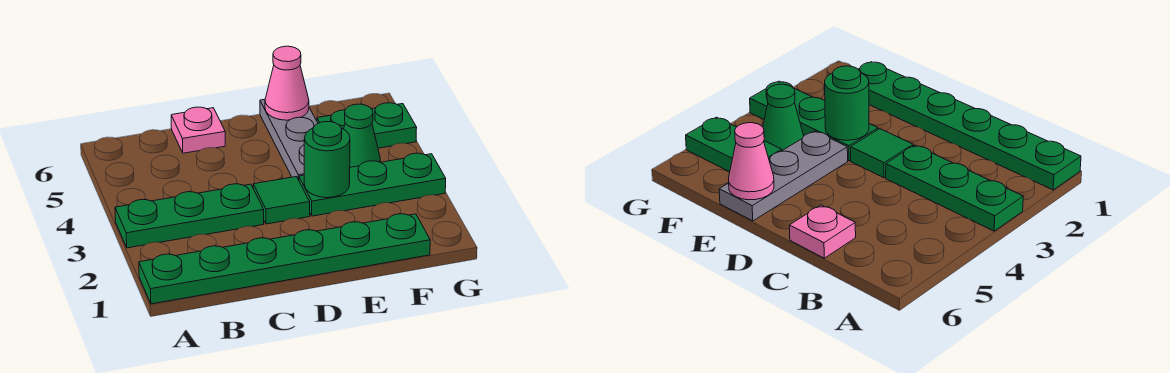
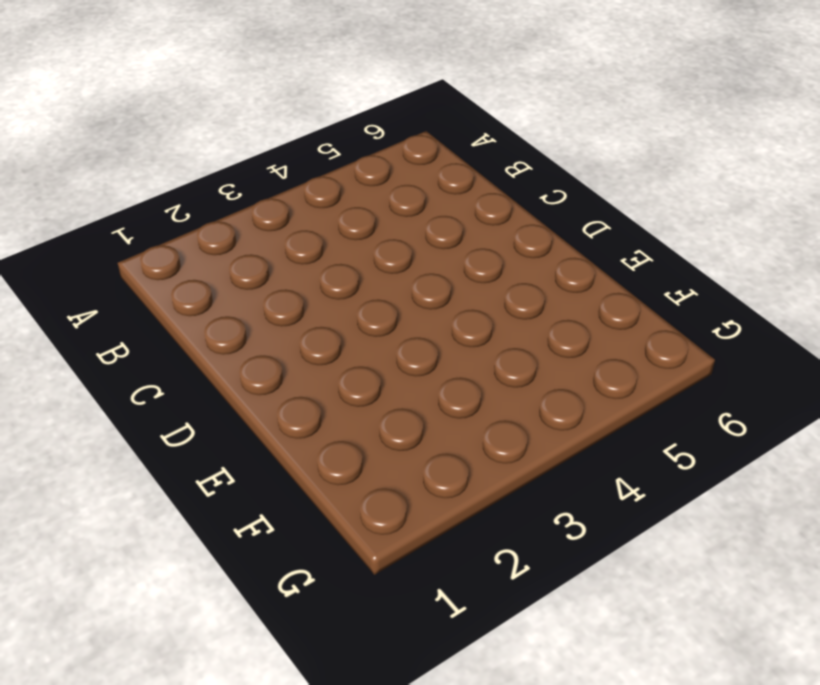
none -> green 1x6 plate [139,214,430,304]
none -> green 1x3 plate [115,184,264,248]

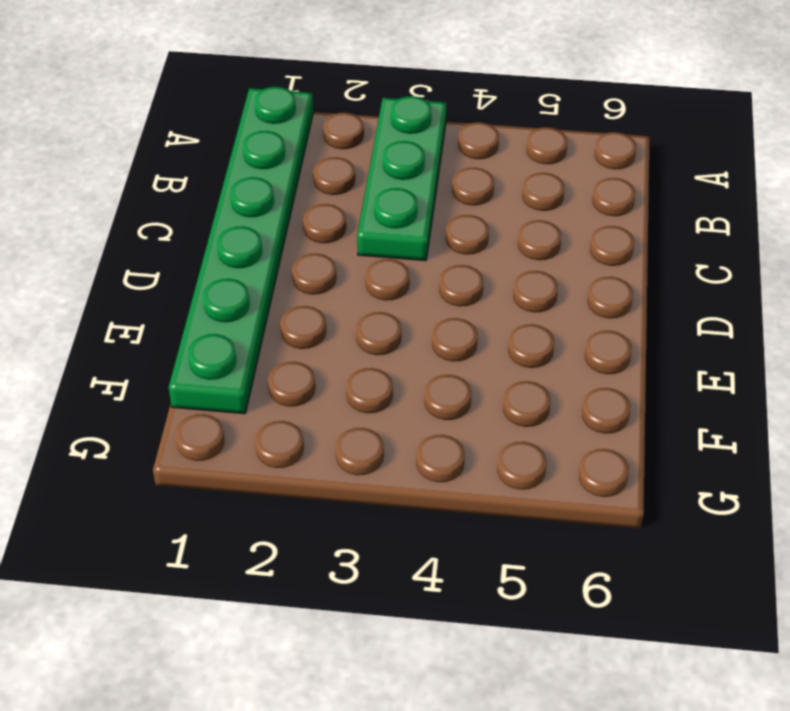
none -> pink 1x1 plate [171,107,225,153]
none -> green 1x1 tile [253,177,310,224]

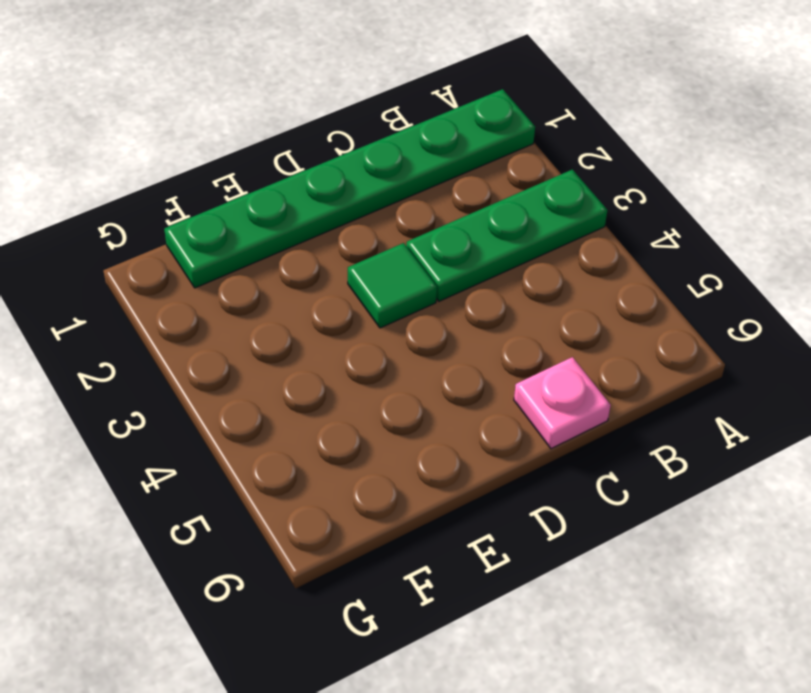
none -> green 1x3 plate [299,153,446,216]
none -> grey 1x3 plate [260,99,318,180]

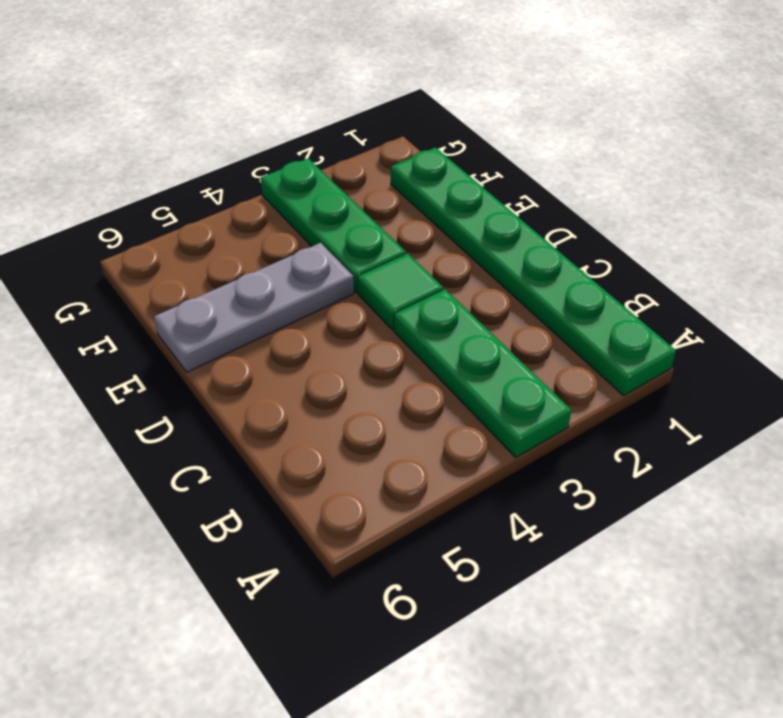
none -> pink 1x1 plate [171,107,225,153]
none -> green 1x1 cone [344,104,380,167]

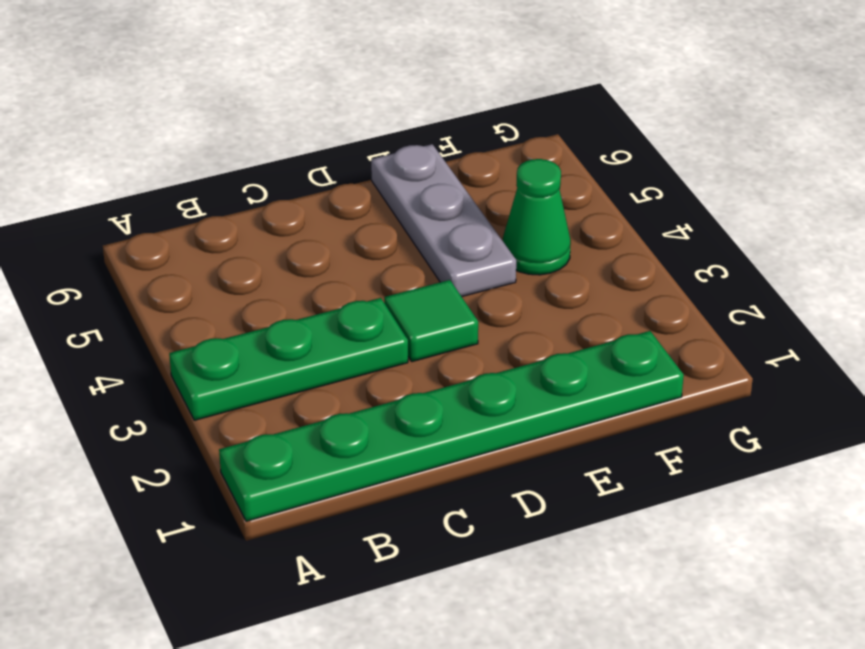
none -> pink 1x1 plate [171,107,225,153]
none -> green 1x3 plate [299,153,446,216]

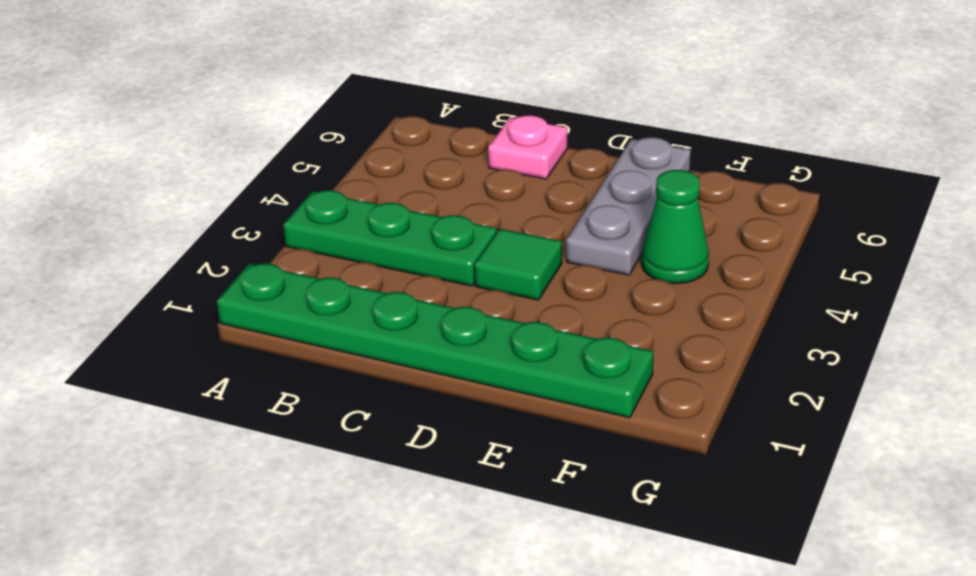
none -> green 1x3 plate [299,153,446,216]
none -> green 1x2 plate [317,103,417,148]

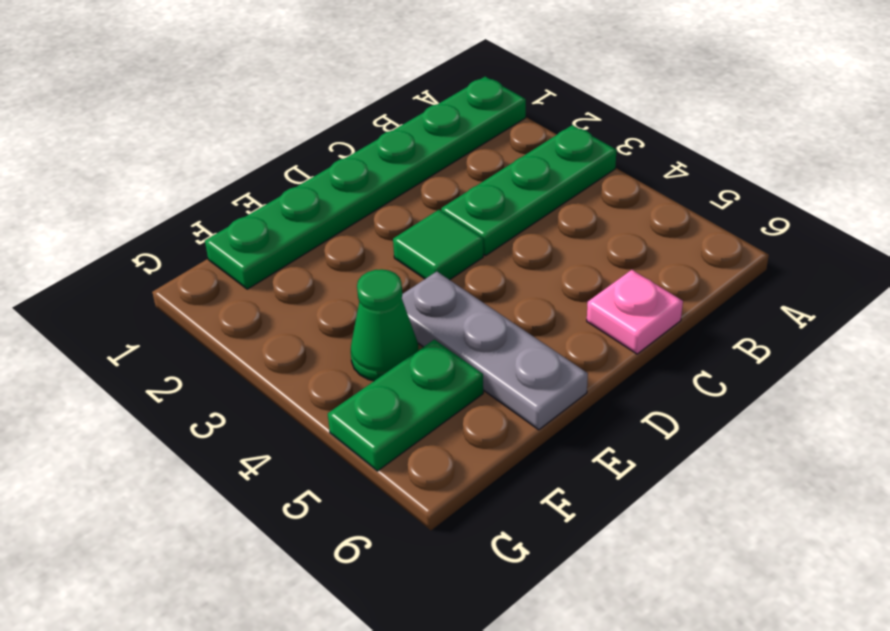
none -> green 1x3 plate [299,153,446,216]
none -> green 1x1 round brick [304,122,350,198]

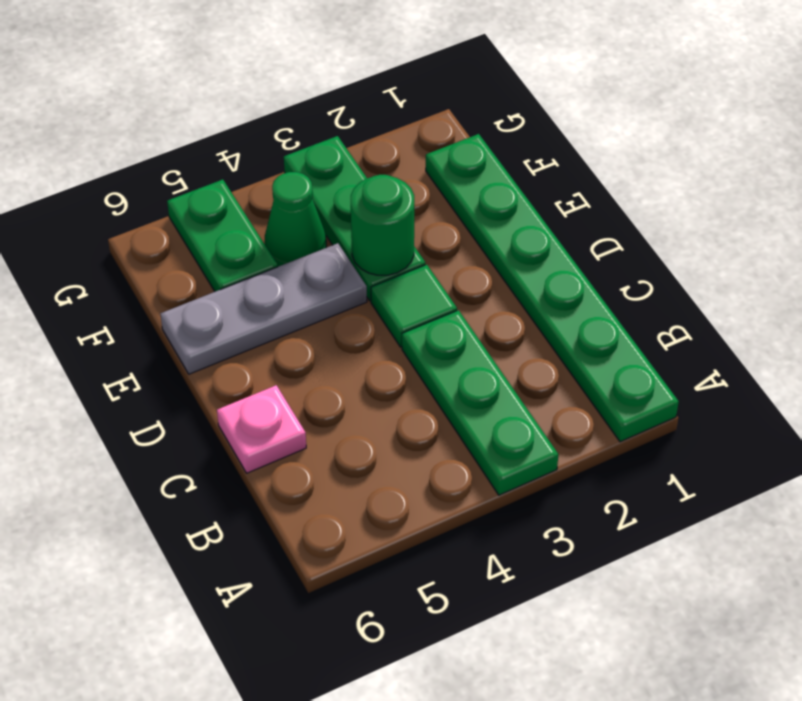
none -> pink 1x1 cone [265,46,309,120]

